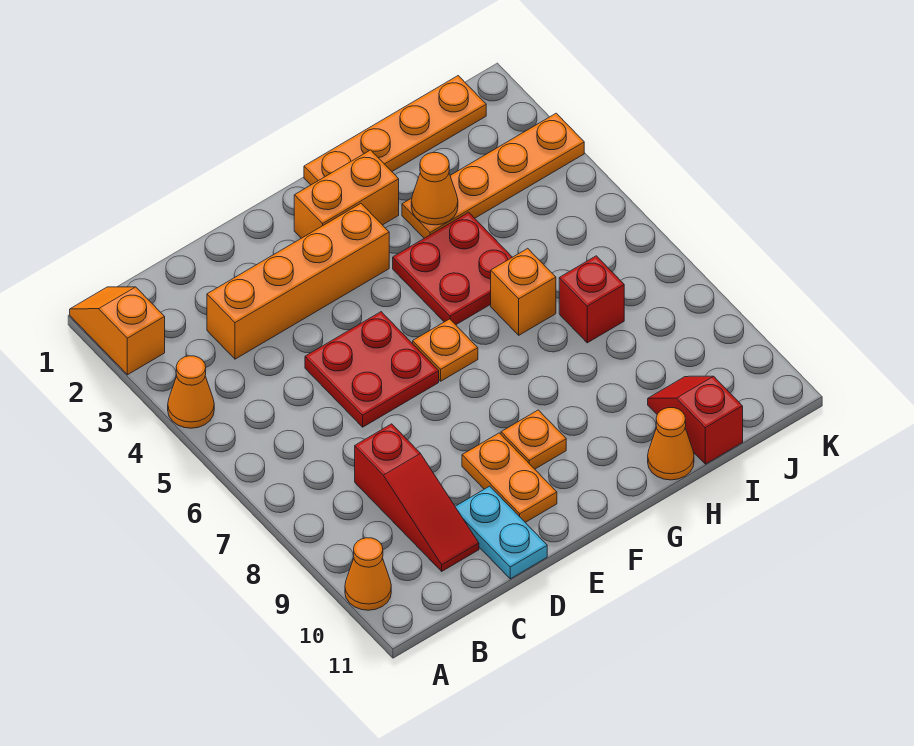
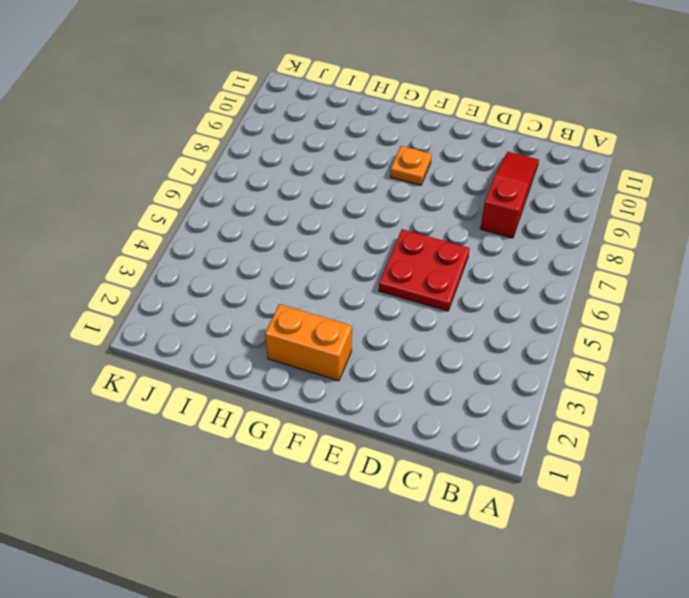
none -> orange 1x2 slope [70,287,165,375]
none -> orange 1x1 cone [168,356,214,428]
none -> orange 1x1 cone [345,538,391,610]

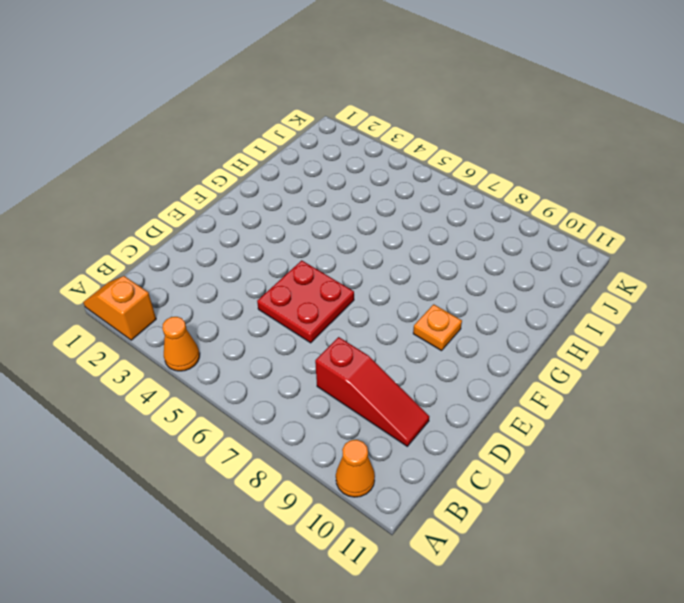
none -> orange 1x4 brick [207,204,389,359]
none -> cyan 1x2 plate [455,486,547,579]
none -> orange 1x2 plate [462,433,557,522]

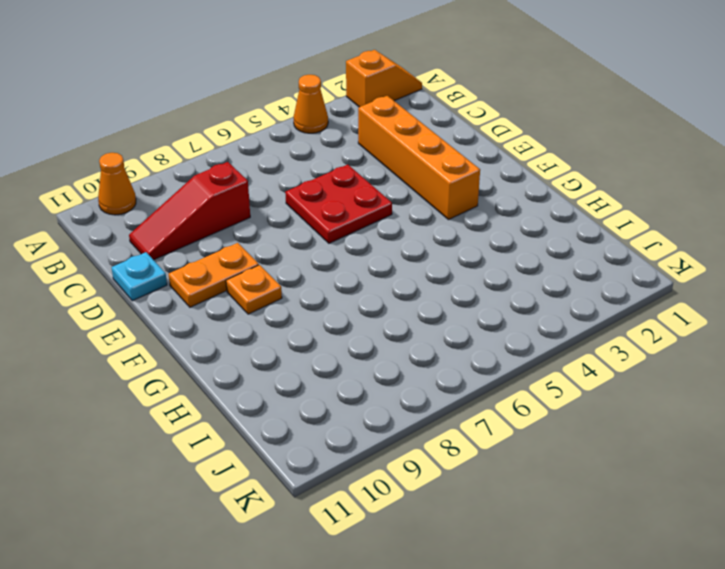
cyan 1x1 plate [112,252,167,301] -> cyan 1x2 plate [455,486,547,579]
none -> orange 1x2 brick [294,150,399,238]
none -> orange 1x1 plate [413,319,478,381]
none -> orange 1x4 plate [304,76,486,185]

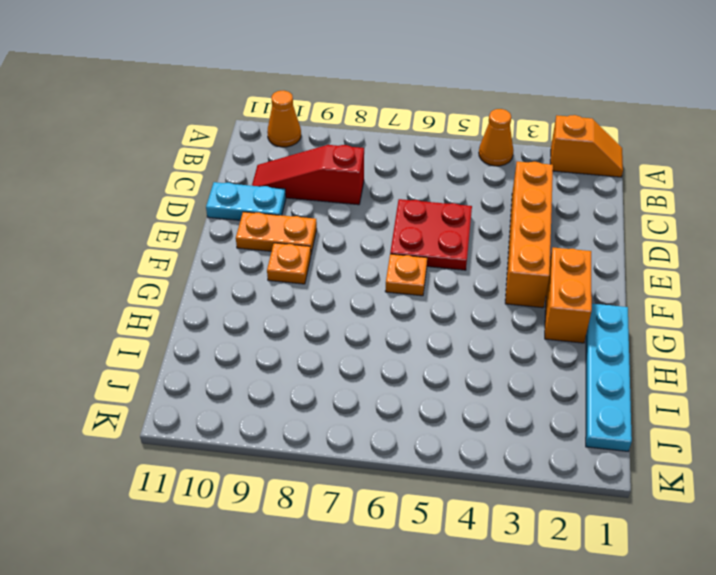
cyan 1x4 plate [586,304,632,451] -> orange 1x4 plate [304,76,486,185]
none -> red 2x2 plate [393,212,512,325]
none -> orange 1x4 plate [402,113,584,238]
none -> orange 1x1 brick [491,248,556,335]

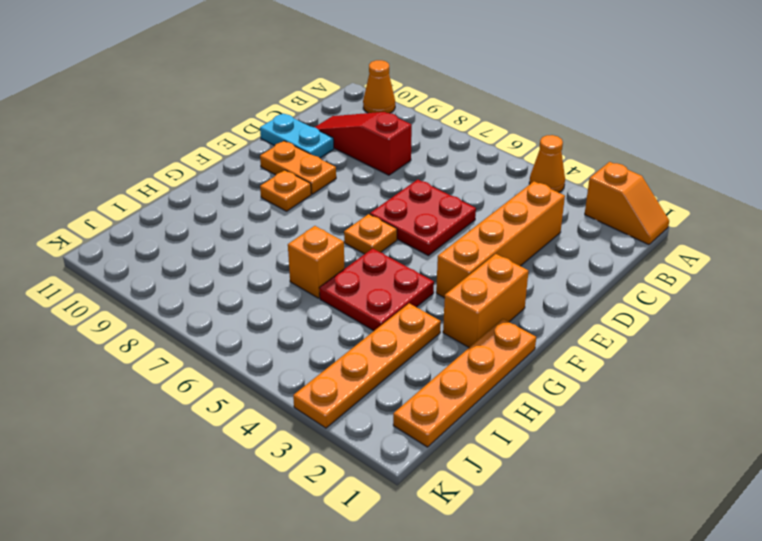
none -> orange 1x1 cone [648,408,694,480]
none -> red 1x1 brick [559,256,624,343]
none -> red 1x2 slope [648,376,743,464]

